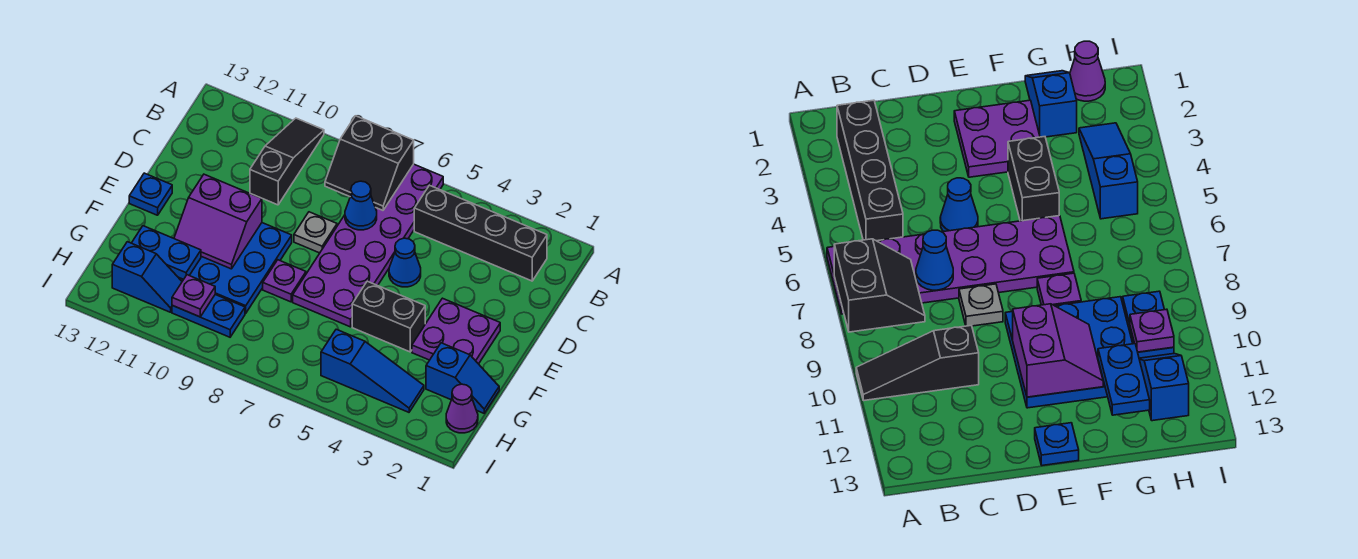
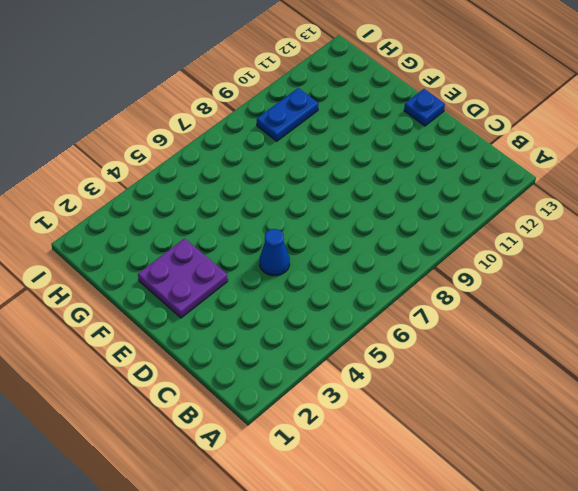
none -> purple 2x6 plate [293,164,443,327]
none -> black 1x3 slope [250,118,324,205]
none -> black 1x4 brick [414,185,547,281]

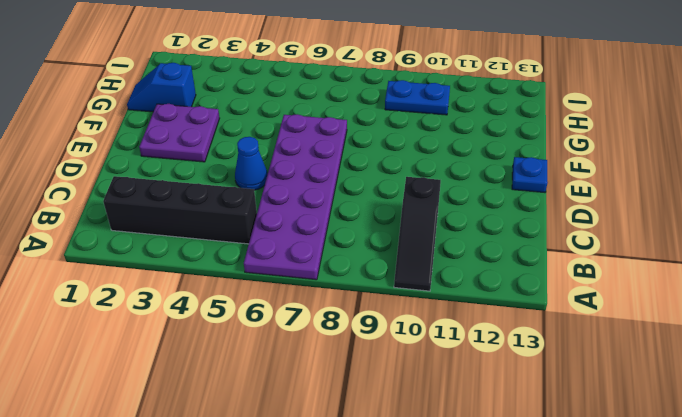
none -> grey 1x1 plate [294,212,337,253]
none -> blue 3x3 plate [179,223,292,313]
none -> black 1x2 brick [352,281,425,352]

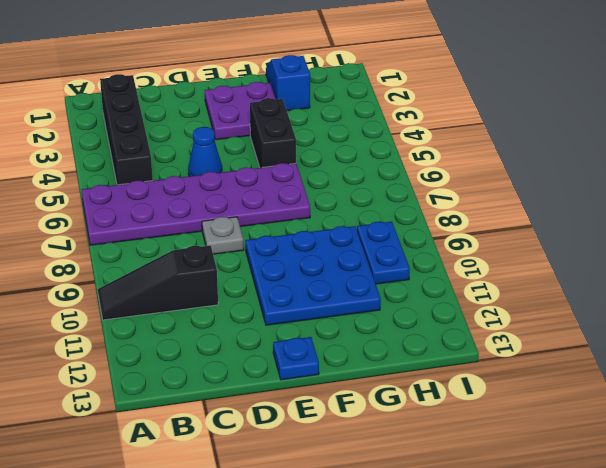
none -> purple 1x1 plate [263,260,306,302]
none -> purple 1x1 cone [446,384,478,433]
none -> blue 1x3 slope [321,329,424,412]

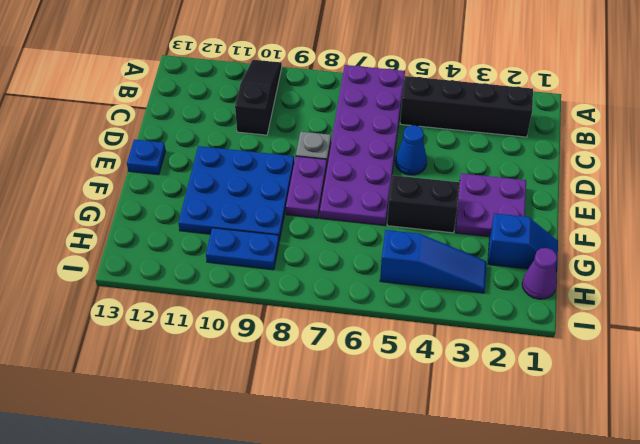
purple 1x2 plate [286,156,327,218] -> purple 1x1 plate [263,260,306,302]
none -> blue 1x2 slope [112,242,182,312]
none -> black 2x2 slope [325,116,414,210]
none -> blue 1x1 cone [345,181,377,230]

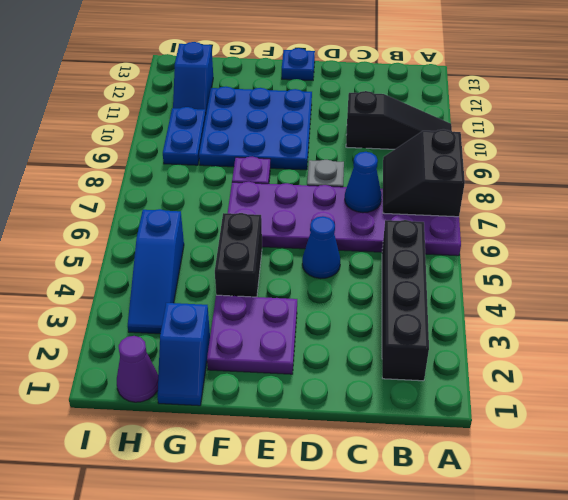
none -> purple 2x2 slope [174,174,262,269]
none -> blue 1x2 plate [132,226,201,279]
none -> purple 1x1 plate [172,275,215,317]

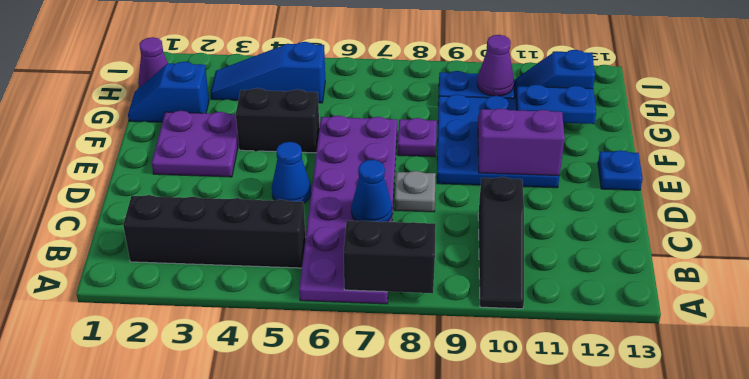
purple 1x1 cone [477,35,514,96] -> purple 1x1 plate [172,275,215,317]

